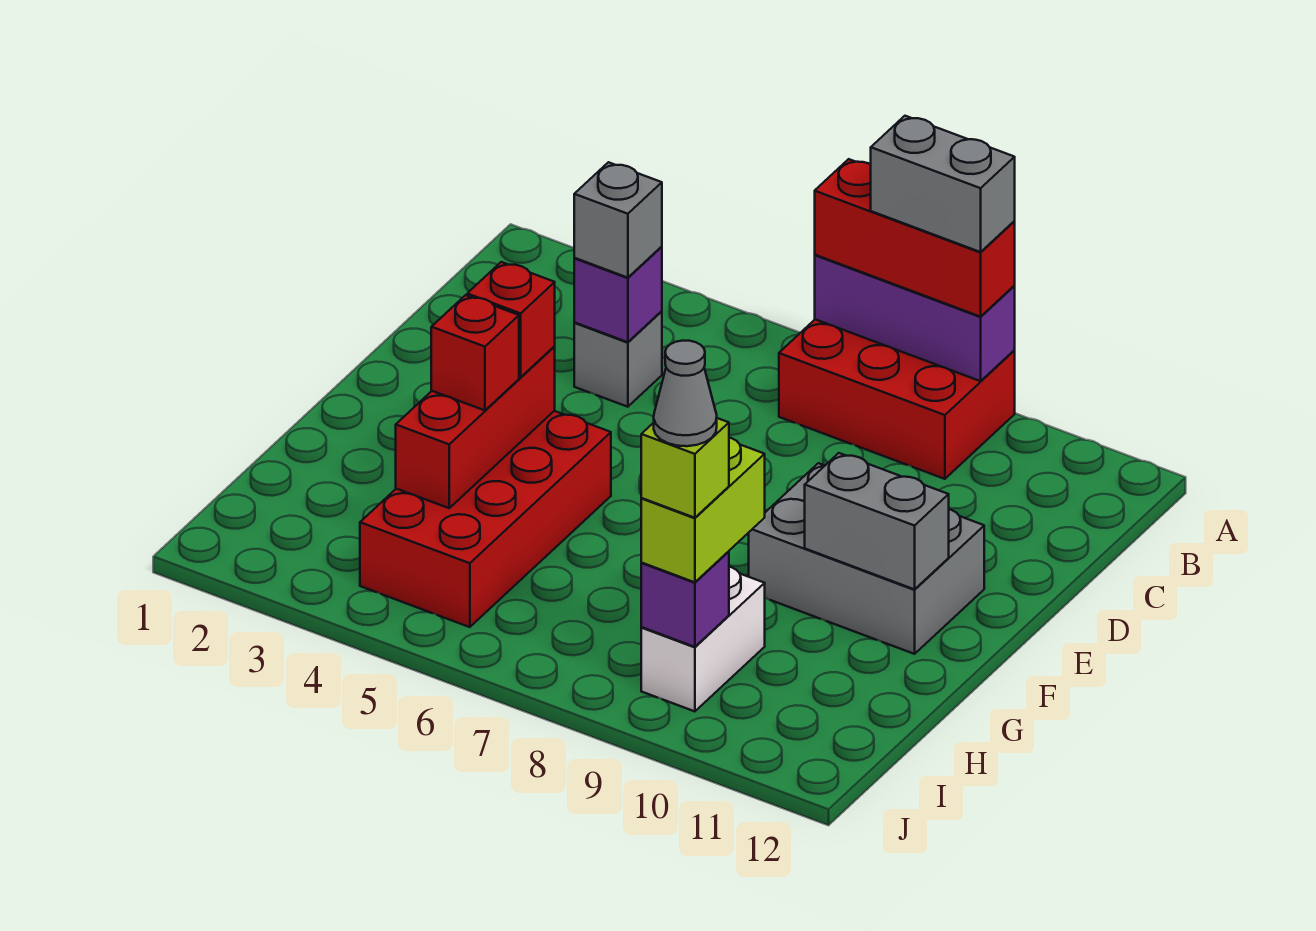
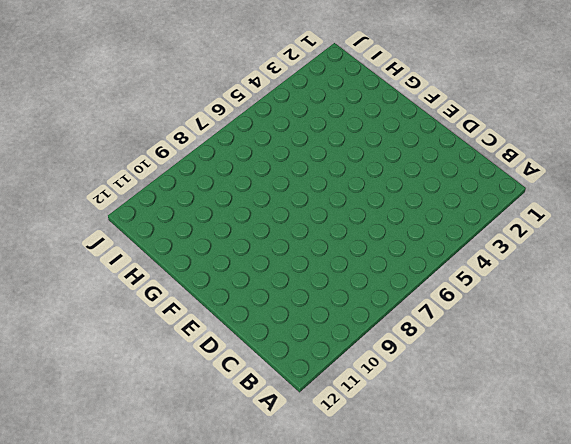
none -> red 2x3 brick [779,319,1015,479]
none -> grey 1x1 brick [574,311,662,407]
none -> grey 2x3 brick [749,463,984,654]

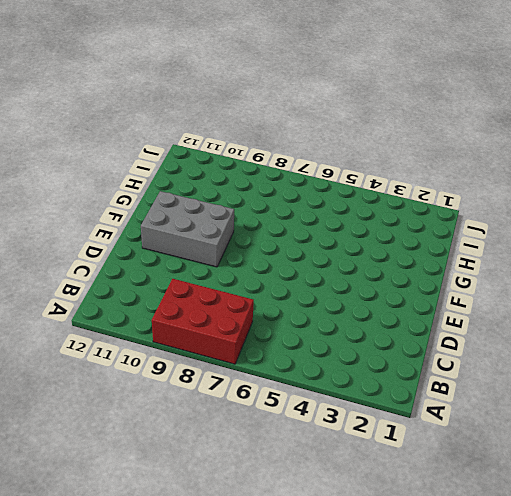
none -> grey 1x1 brick [574,311,662,407]
none -> red 2x4 brick [360,411,611,627]
none -> white 1x2 brick [641,567,765,711]

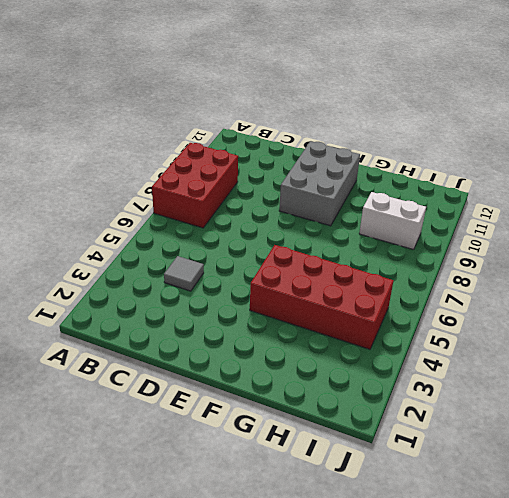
grey 1x1 tile [164,256,204,291] -> grey 1x1 brick [574,311,662,407]
none -> purple 1x3 brick [815,255,1015,381]
none -> purple 1x1 brick [574,247,662,342]
none -> red 1x3 brick [396,347,555,508]

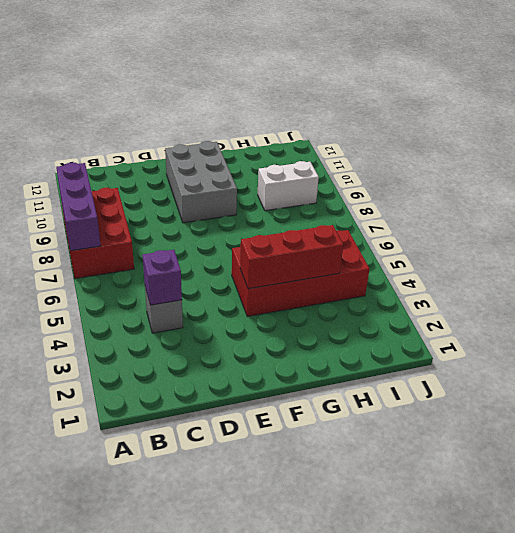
none -> grey 1x2 brick [805,453,949,589]
none -> purple 1x1 brick [641,551,729,647]
none -> red 1x3 brick [815,159,1015,317]

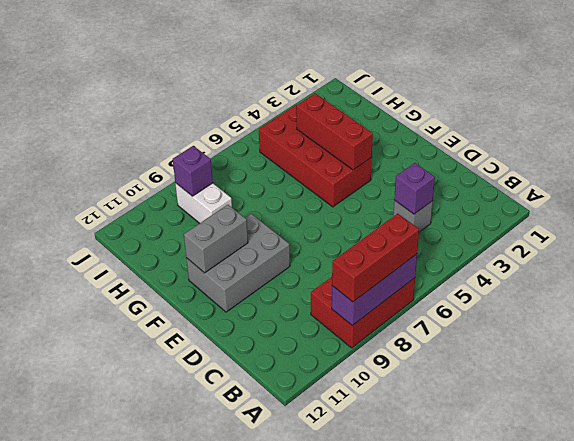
none -> grey 1x1 brick [574,162,662,278]
none -> red 1x1 brick [467,262,555,377]
none -> red 1x1 brick [431,295,519,410]

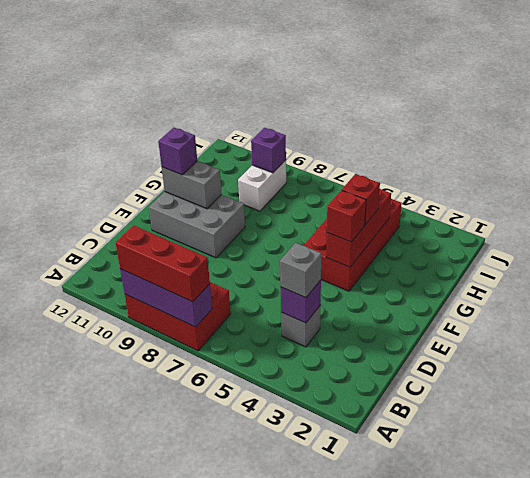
purple 1x1 brick [158,128,197,175] -> none
none -> lime 1x2 brick [641,438,765,582]
none -> grey 1x2 brick [871,116,1015,252]
none -> lime 1x1 brick [641,418,729,518]

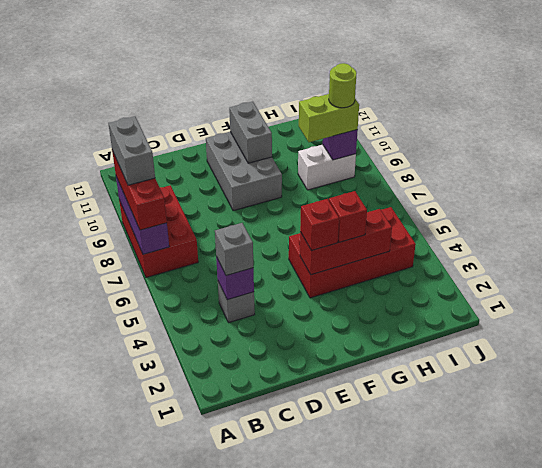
lime 1x1 round brick [329,63,357,108] -> lime 1x1 brick [641,418,729,518]
none -> grey 1x1 cone [654,341,717,446]

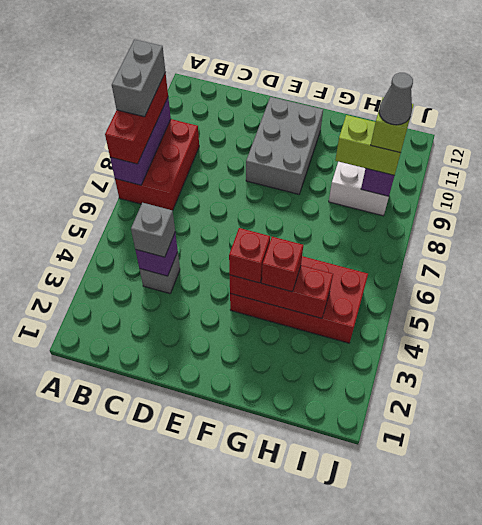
none -> grey 1x2 brick [805,453,949,589]

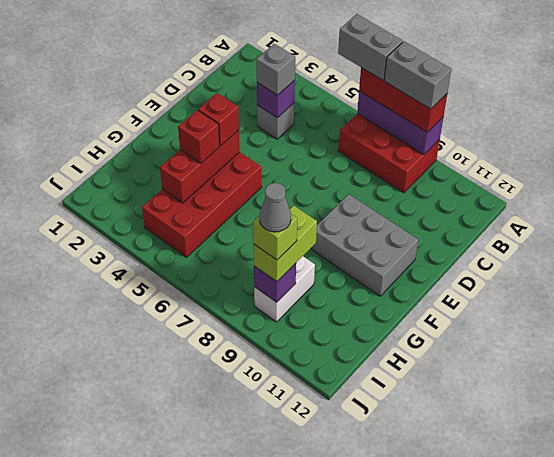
grey 1x2 brick [338,14,403,80] -> grey 1x2 brick moved to [805,453,949,589]

